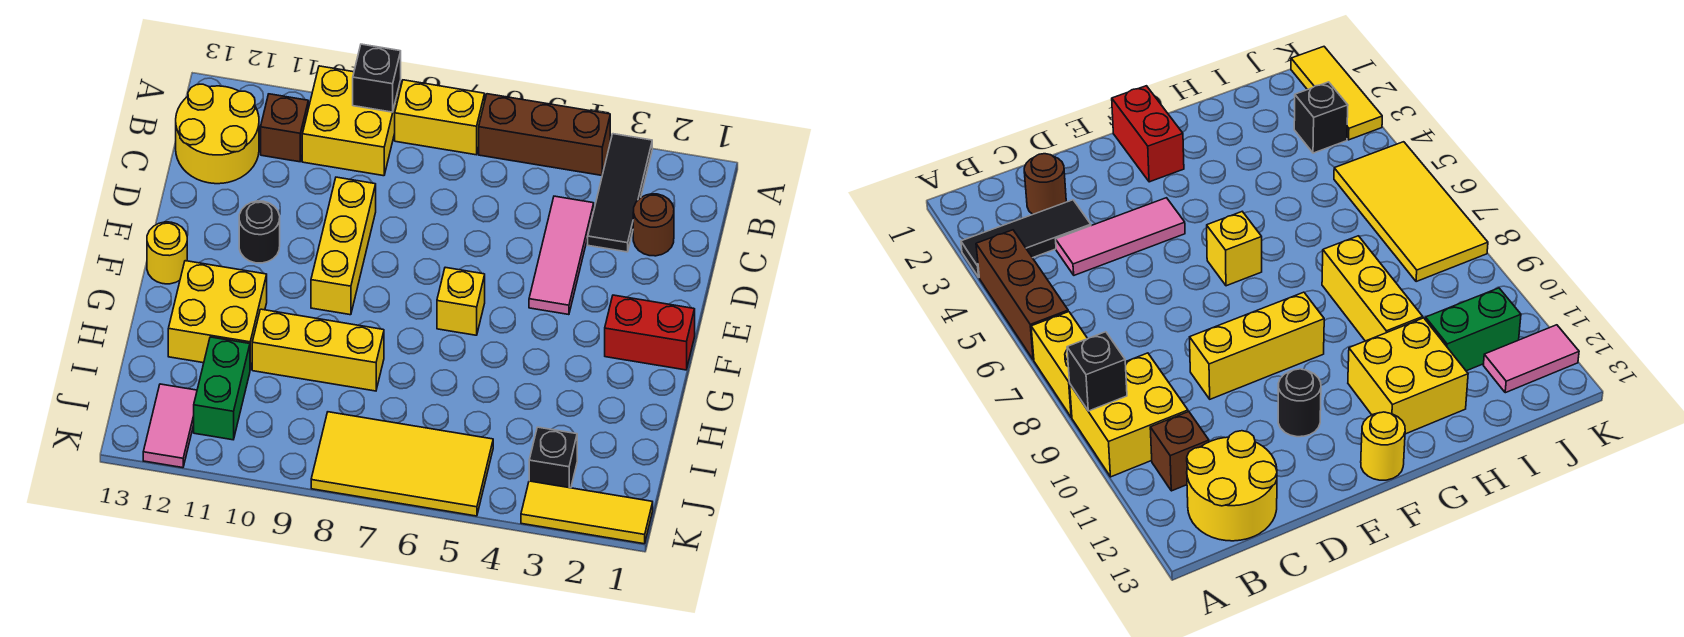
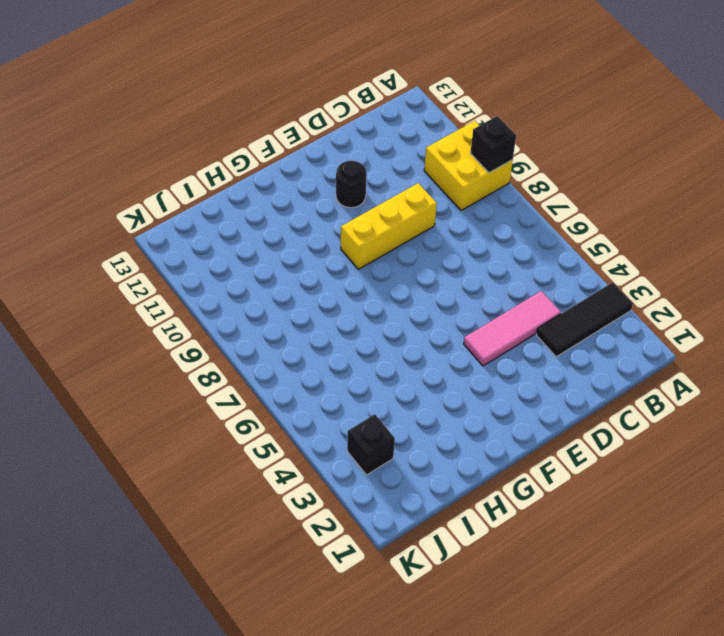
none -> brown 1x3 brick [479,94,610,175]
none -> yellow 1x2 brick [395,80,485,155]
none -> brown 1x1 brick [261,94,308,162]

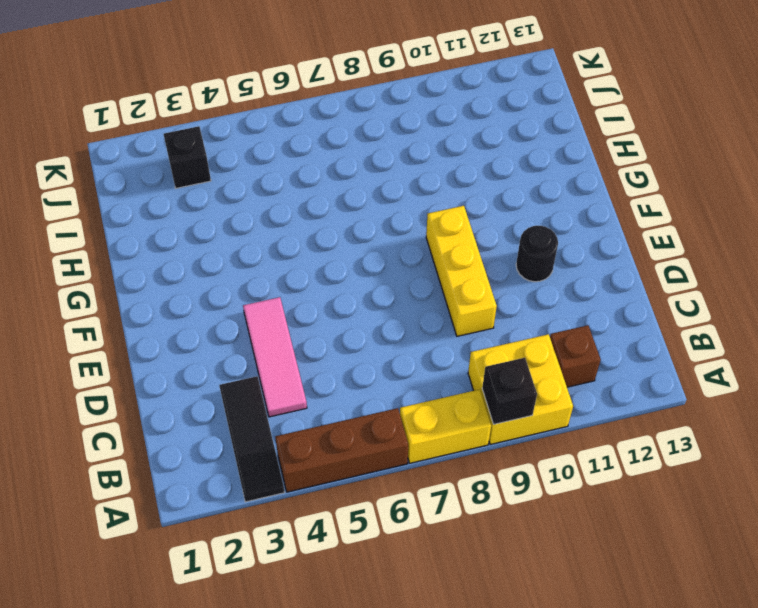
none -> yellow 2x2 round brick [176,84,259,184]
none -> brown 1x1 round brick [633,194,674,256]
none -> red 1x2 brick [605,295,695,370]

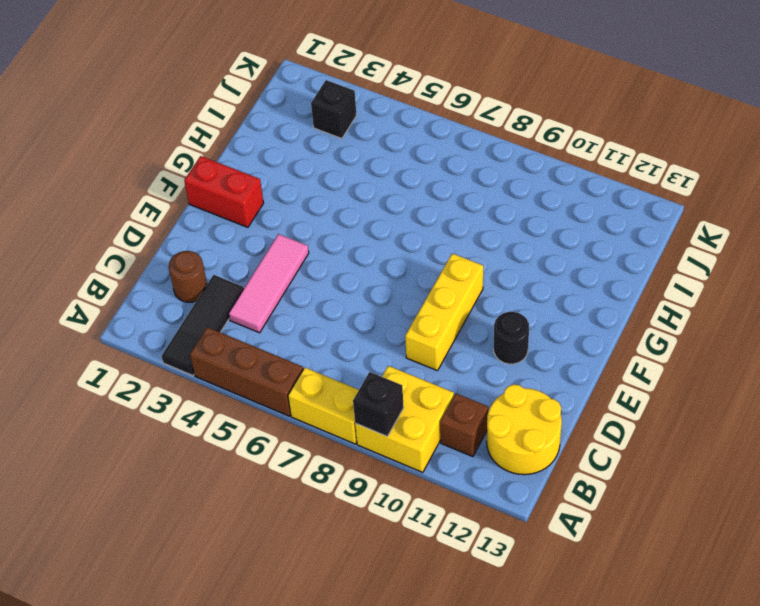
none -> yellow 1x1 brick [437,267,485,335]
none -> yellow 1x1 round brick [147,222,187,284]
none -> yellow 2x2 brick [168,261,267,369]

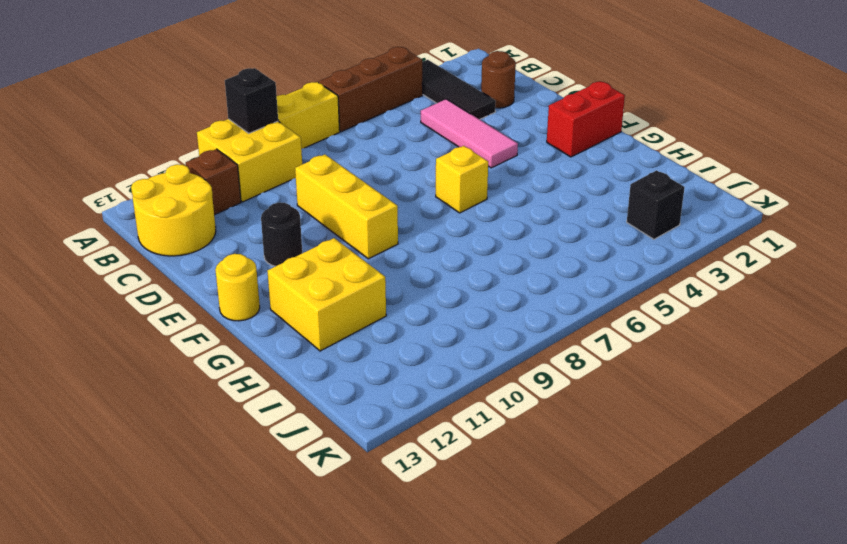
none -> yellow 1x3 brick [252,309,384,391]
none -> green 1x2 brick [194,337,250,440]
none -> yellow 2x4 tile [311,412,493,516]

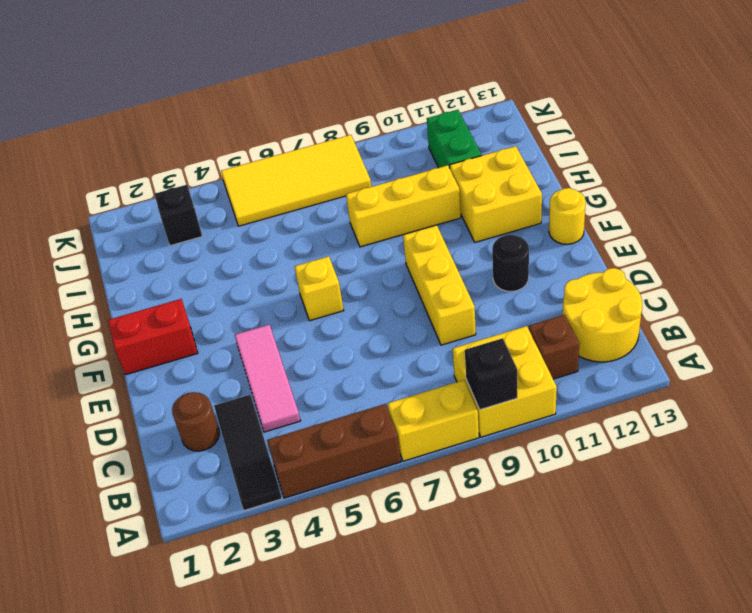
none -> pink 1x2 tile [143,384,197,468]
none -> yellow 1x3 tile [521,481,653,544]

